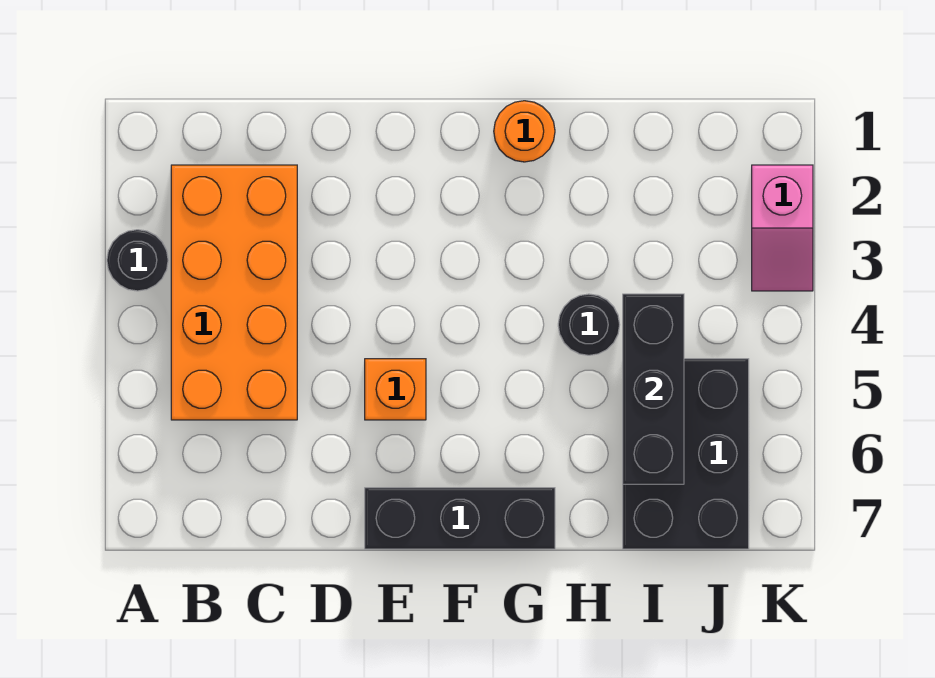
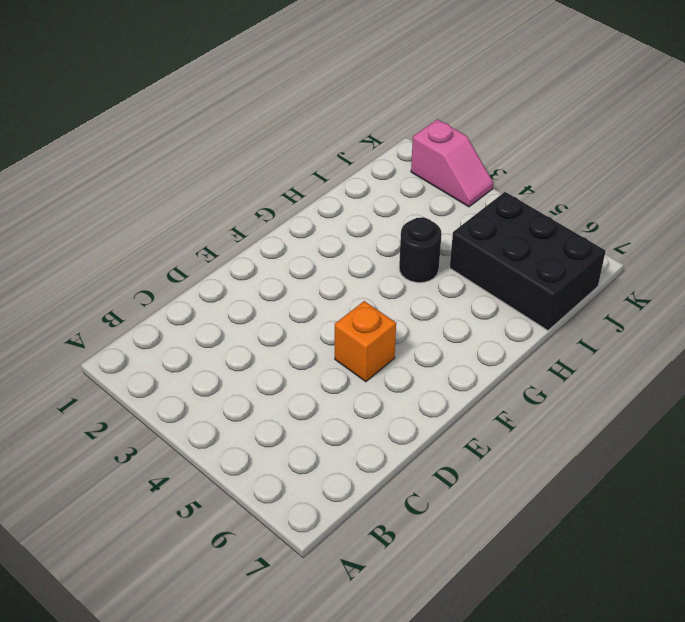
none -> black 1x1 round brick [107,230,168,291]
none -> orange 2x4 brick [171,165,297,420]

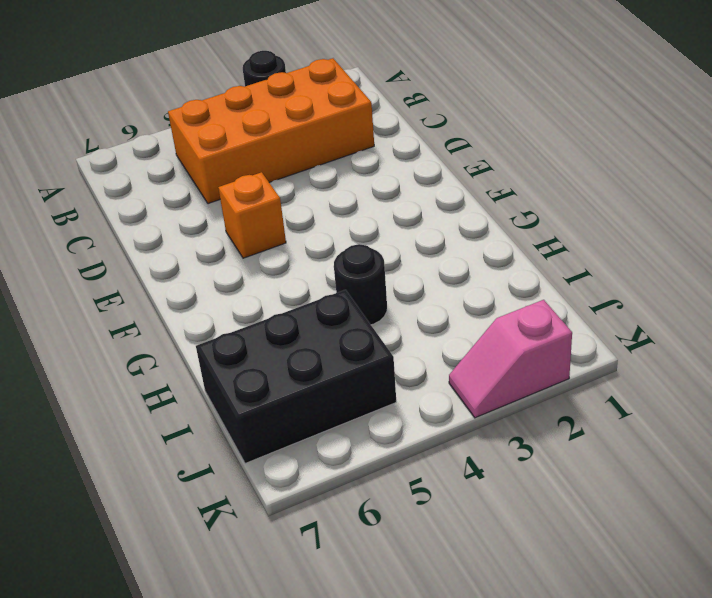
none -> black 1x3 brick [365,488,555,549]
none -> orange 1x1 round brick [494,101,555,162]

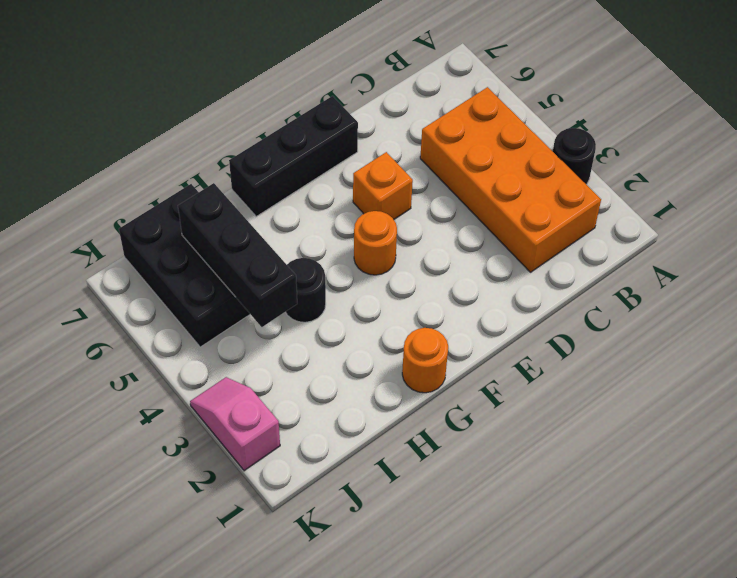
orange 1x1 round brick [354,211,397,275] -> none

